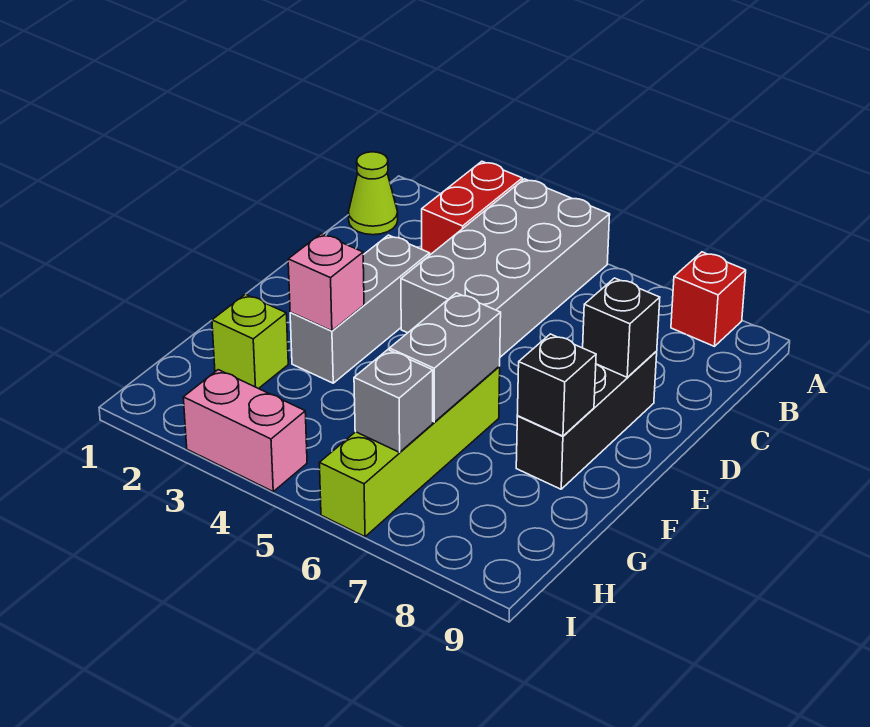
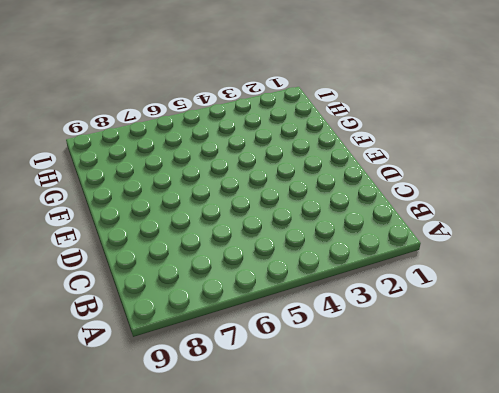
none -> red 1x2 brick [422,161,522,255]
none -> grey 2x4 brick [401,179,610,357]
none -> red 1x1 brick [671,252,746,346]

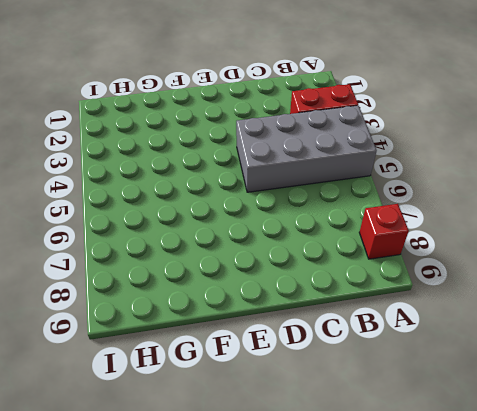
none -> lime 1x1 cone [349,152,398,235]
none -> grey 1x3 brick [290,235,430,383]
none -> black 1x3 brick [516,351,657,489]

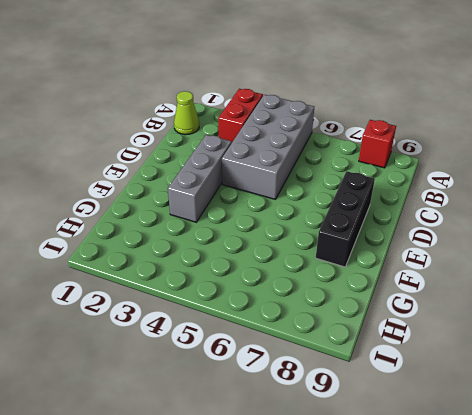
none -> lime 1x4 brick [319,367,500,537]
none -> lime 1x1 brick [212,294,288,389]
none -> pink 1x2 brick [183,370,307,491]

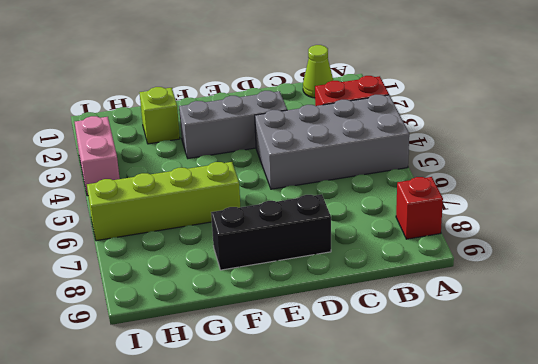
none -> black 1x1 brick [583,278,660,377]
none -> pink 1x1 brick [288,234,364,331]
none -> grey 1x2 brick [389,293,501,422]

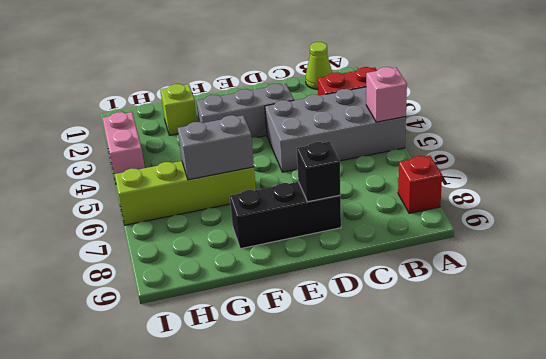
pink 1x1 brick [366,67,407,122] -> pink 1x1 brick moved to [288,234,364,331]
none -> black 1x1 brick [517,334,596,436]
none -> grey 1x1 brick [354,350,433,452]

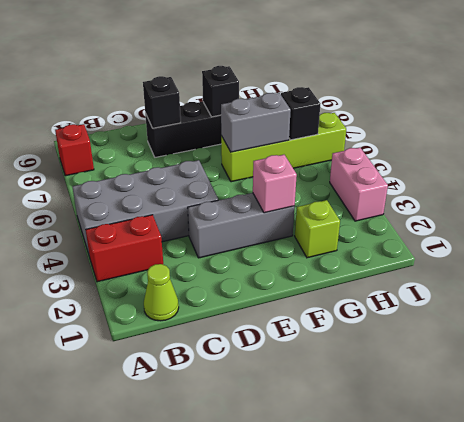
black 1x1 brick [281,87,320,140] -> grey 1x1 brick [354,350,433,452]

